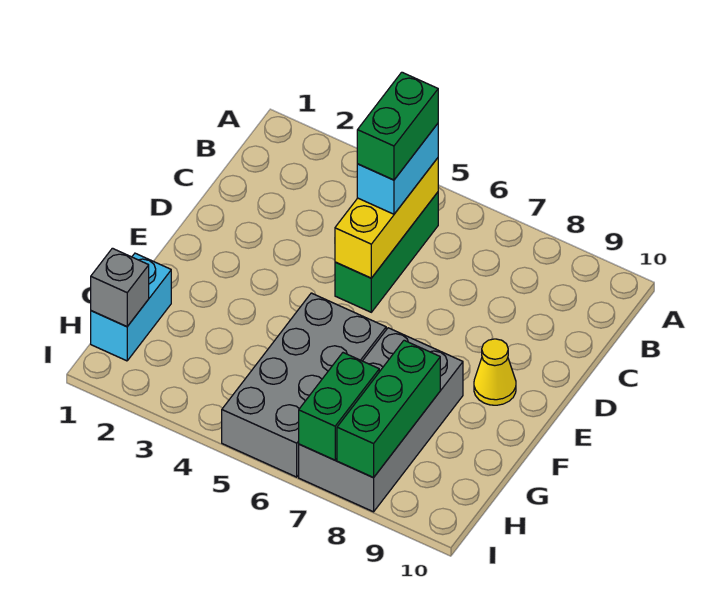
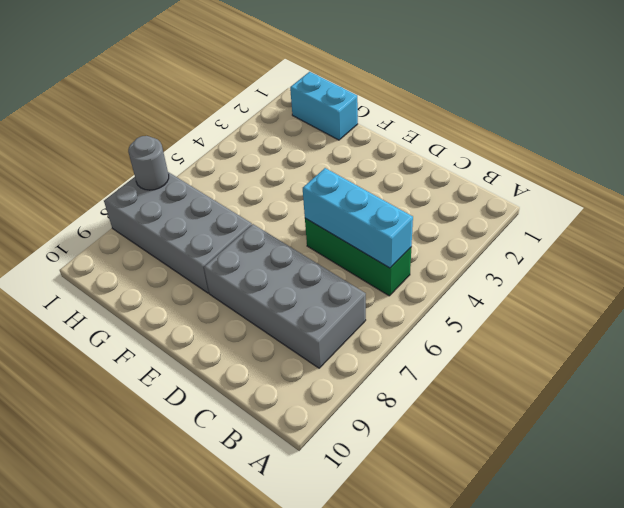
cyan 1x3 brick [303,168,413,268] -> yellow 1x3 brick [335,158,438,278]
grey 2x4 brick [204,224,366,368] -> grey 2x4 brick moved to [222,293,386,477]
grey 1x1 round brick [128,136,169,190] -> green 1x2 brick [299,353,379,460]
none -> yellow 1x1 cone [474,339,516,405]
none -> green 1x3 brick [337,340,440,478]

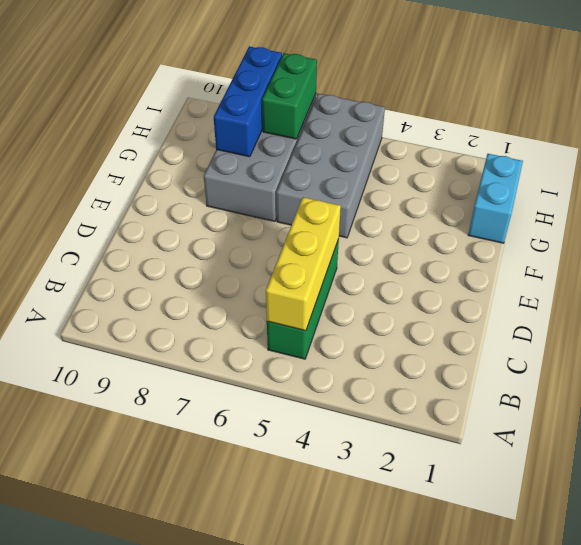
blue 1x3 brick [214,46,282,157] -> green 1x3 brick [337,340,440,478]
none -> yellow 1x1 cone [474,339,516,405]
none -> grey 1x1 brick [91,248,149,327]

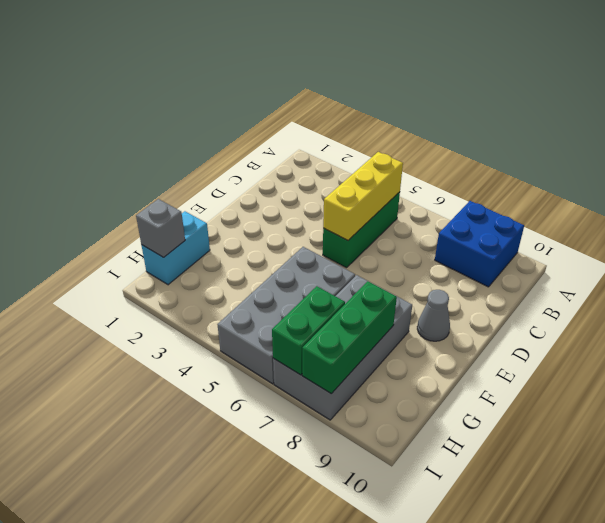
blue 2x2 brick [435,201,524,287] -> none
grey 1x1 cone [417,290,450,341] -> yellow 1x1 cone [474,339,516,405]
none -> cyan 1x2 brick [357,124,438,214]
none -> green 1x2 brick [357,72,438,180]

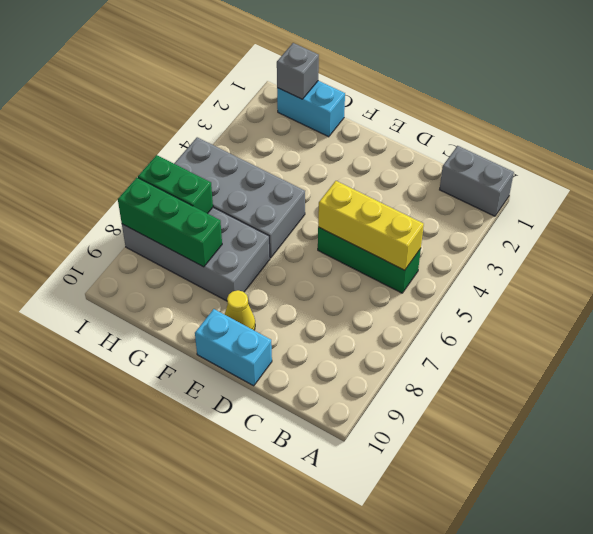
grey 1x2 brick [440,146,514,216] -> none
cyan 1x2 brick [195,309,272,386] -> cyan 1x2 brick moved to [357,124,438,214]
none -> green 1x2 brick [357,72,438,180]

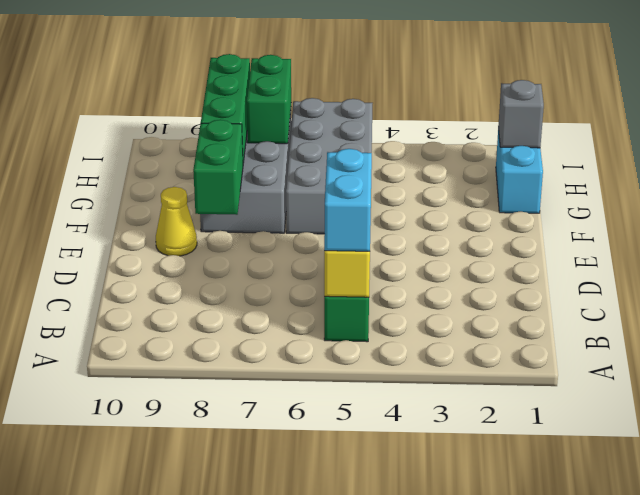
green 1x2 brick [193,120,243,215] -> green 1x2 brick moved to [357,72,438,180]

